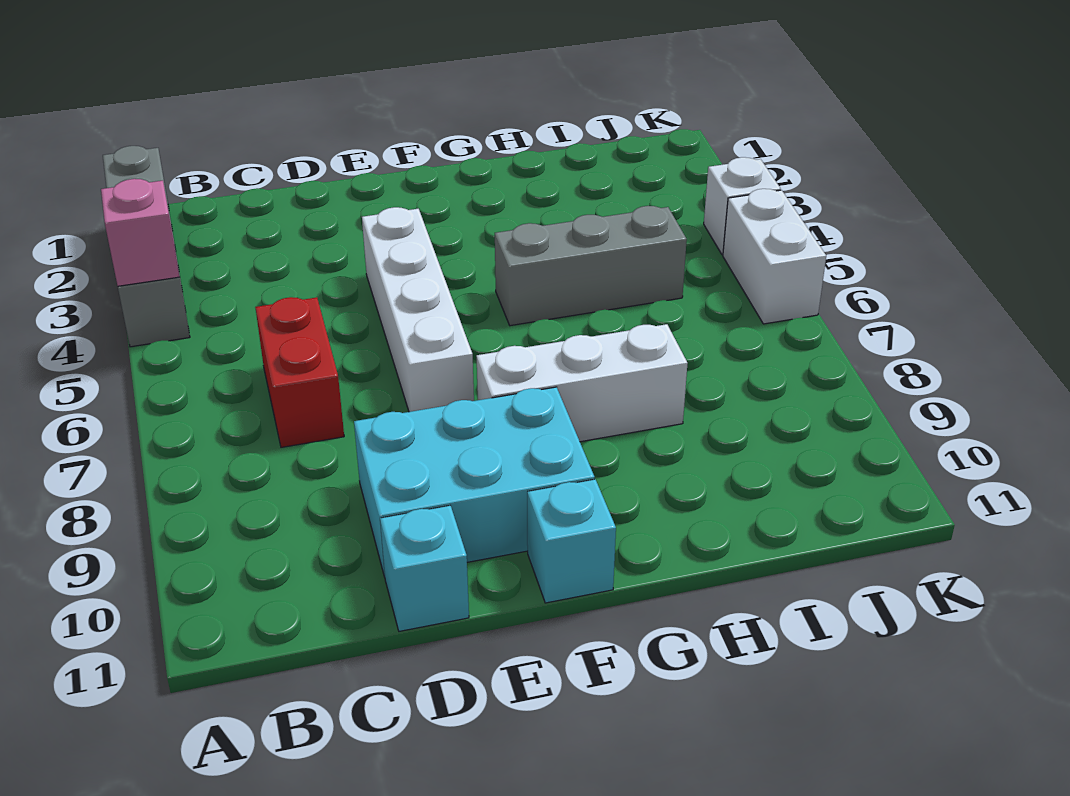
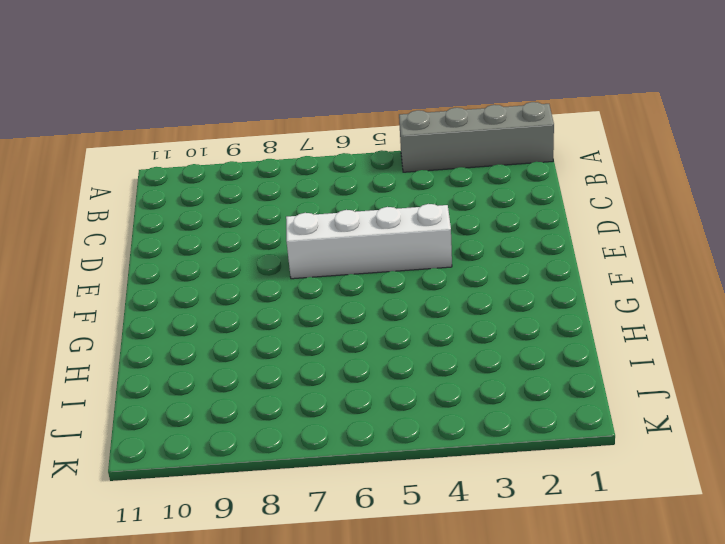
none -> red 1x2 brick [255,297,344,447]
none -> cyan 2x3 brick [354,387,595,577]

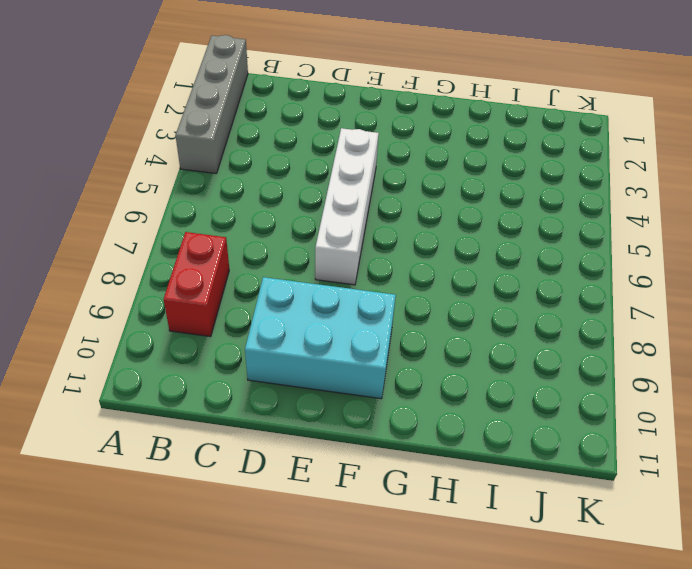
red 1x2 brick [164,232,229,337] -> red 1x2 brick moved to [255,297,344,447]
none -> cyan 1x1 brick [380,505,469,631]
none -> white 1x3 brick [476,324,688,442]

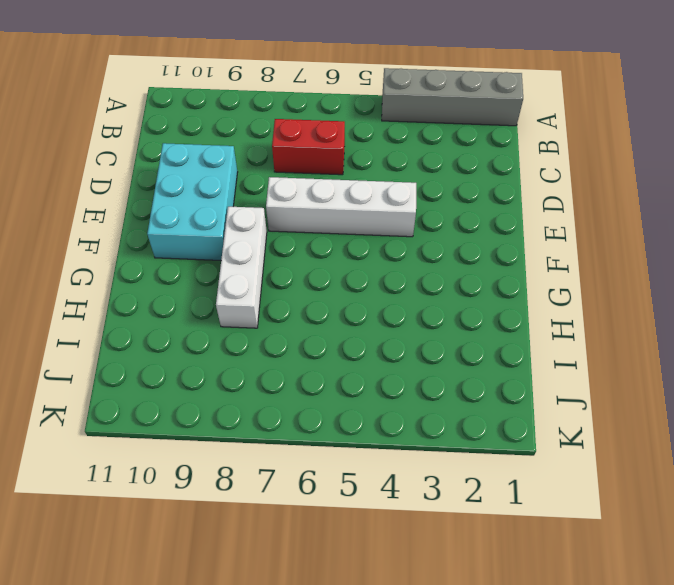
none -> cyan 1x1 brick [380,505,469,631]
none -> cyan 1x1 brick [527,479,616,603]

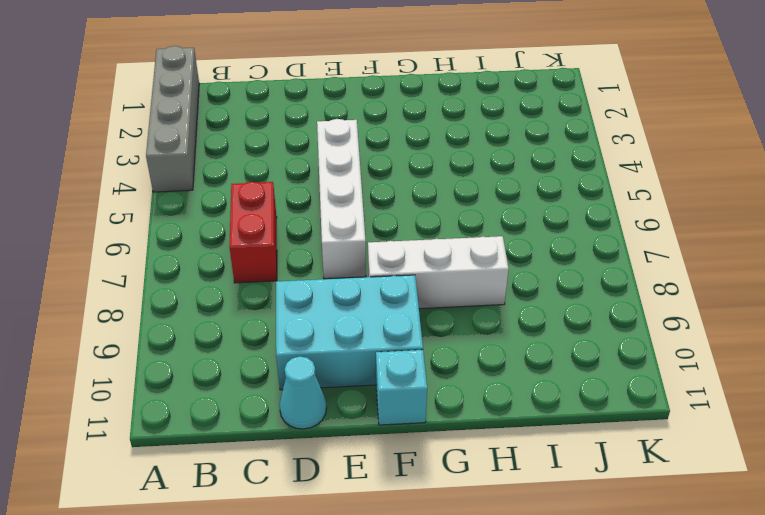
cyan 1x1 cone [279,356,327,429] -> cyan 1x1 brick [380,505,469,631]
none -> grey 1x3 brick [495,206,687,326]
none -> white 1x1 brick [704,157,781,255]

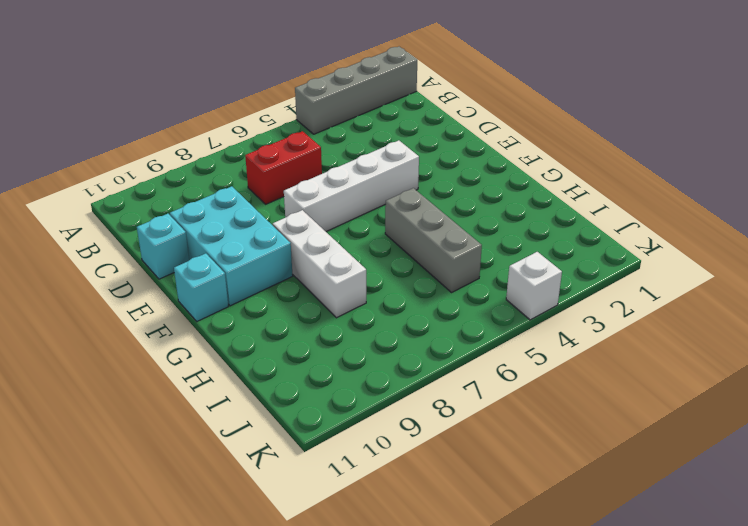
none -> white 1x2 brick [723,189,826,324]
none -> pink 1x1 brick [101,179,179,286]

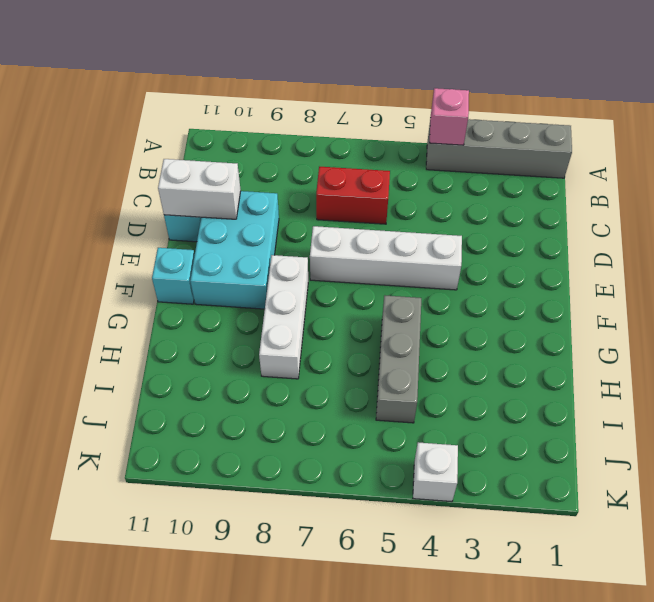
white 1x2 brick [158,159,241,219] -> white 1x2 brick moved to [723,189,826,324]

